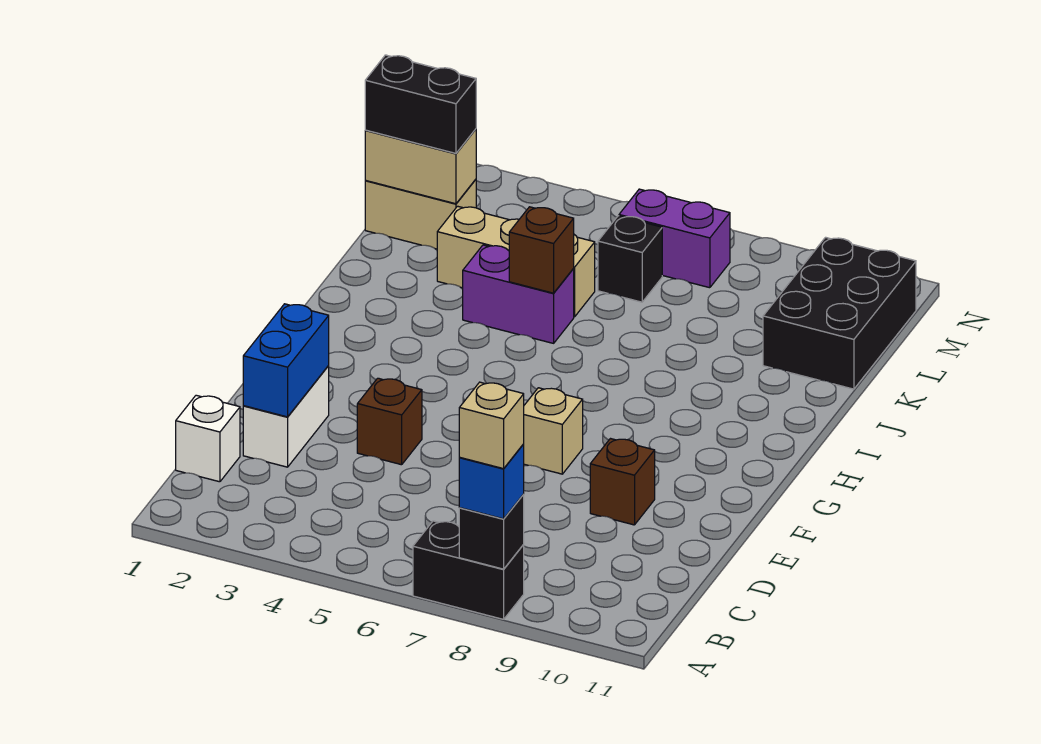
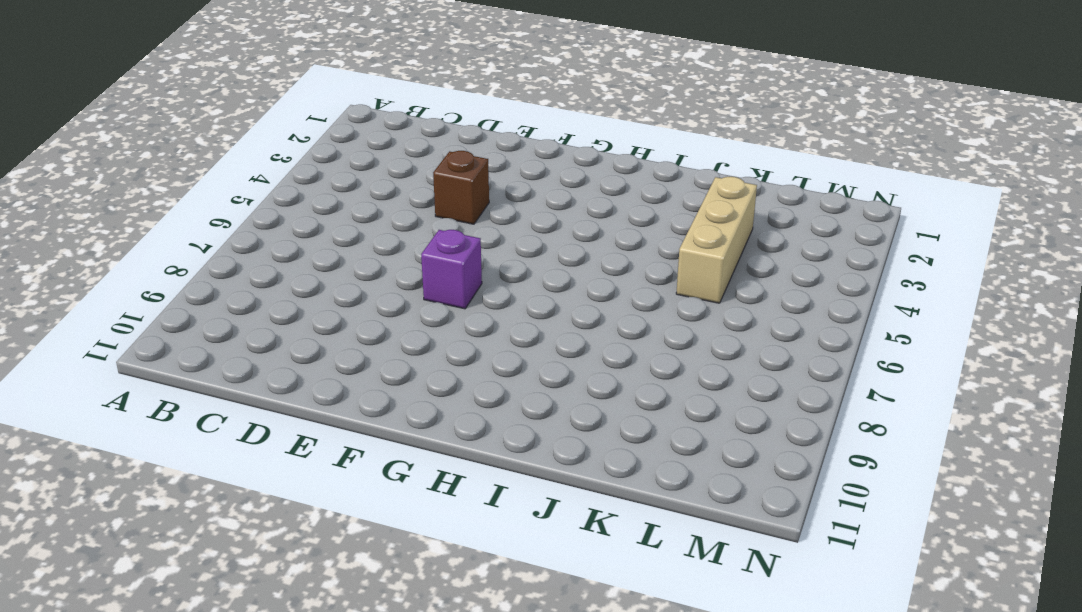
purple 1x1 brick [421,230,482,309] -> tan 1x1 brick [524,388,583,474]
none -> black 1x2 brick [413,521,524,619]
none -> white 1x1 brick [176,395,240,482]
none -> white 1x2 brick [243,365,329,467]

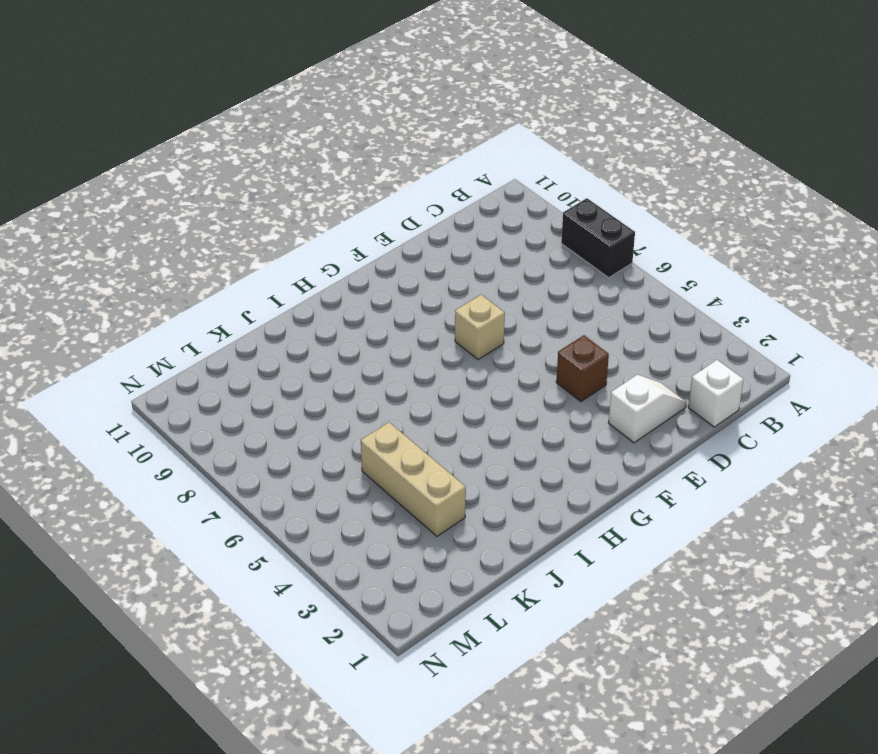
white 1x2 slope [609,375,686,443] -> white 1x2 brick [243,365,329,467]
none -> brown 1x1 brick [590,439,655,525]
none -> purple 1x2 brick [463,245,574,343]
none -> black 2x3 brick [763,237,916,389]

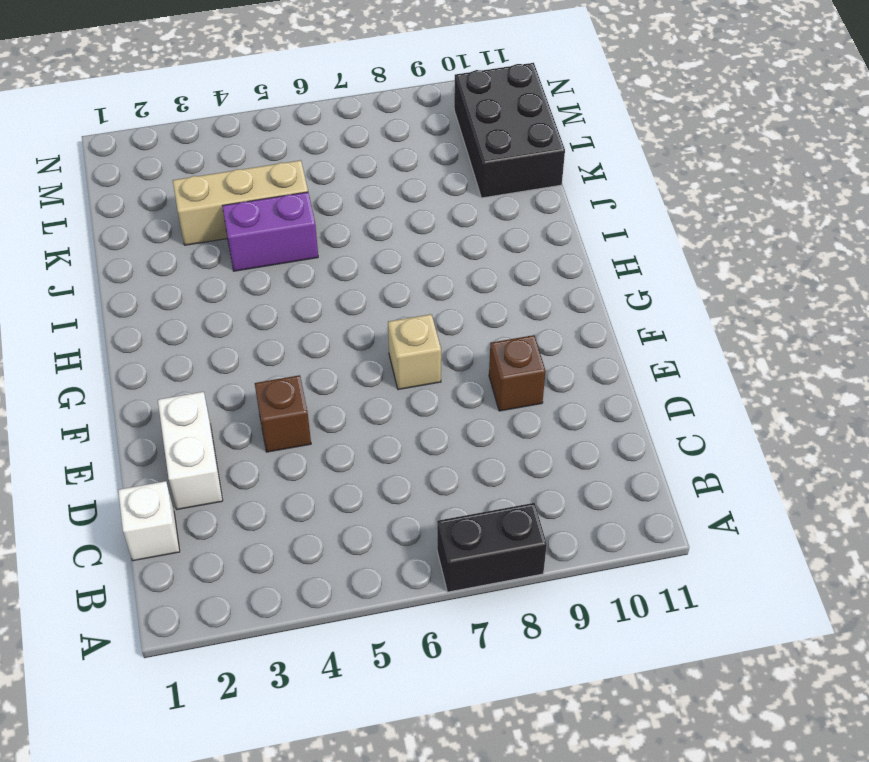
none -> tan 1x2 brick [365,179,476,249]
none -> black 1x1 brick [598,216,662,302]
none -> purple 1x2 brick [619,189,730,288]

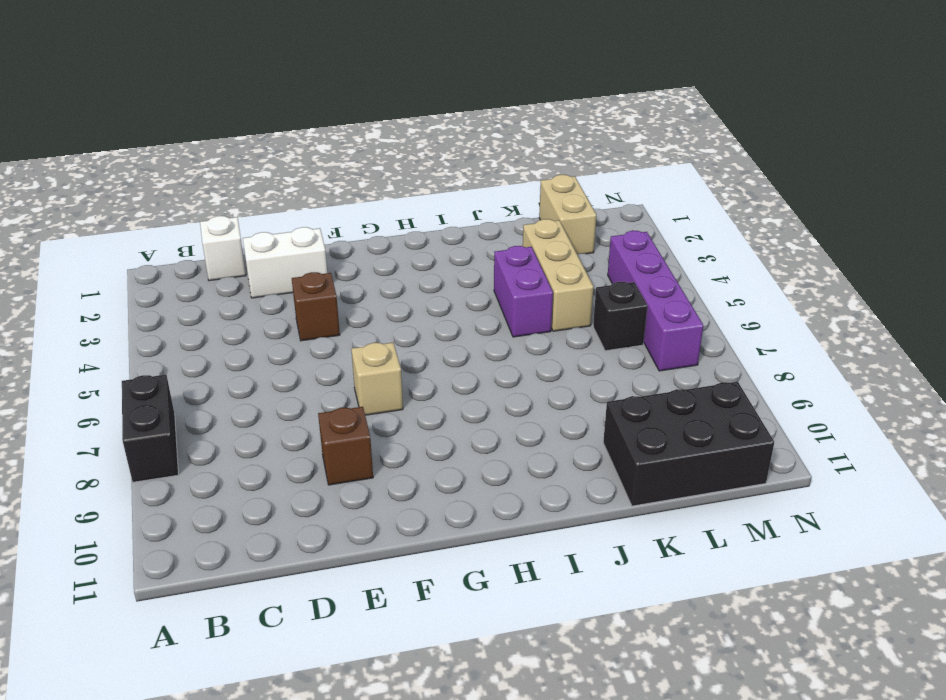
purple 1x4 brick [608,231,703,371] -> purple 1x2 brick [619,189,730,288]
none -> black 1x1 brick [459,494,524,569]
none -> blue 1x2 brick [243,304,329,417]
none -> brown 1x1 brick [509,207,574,293]

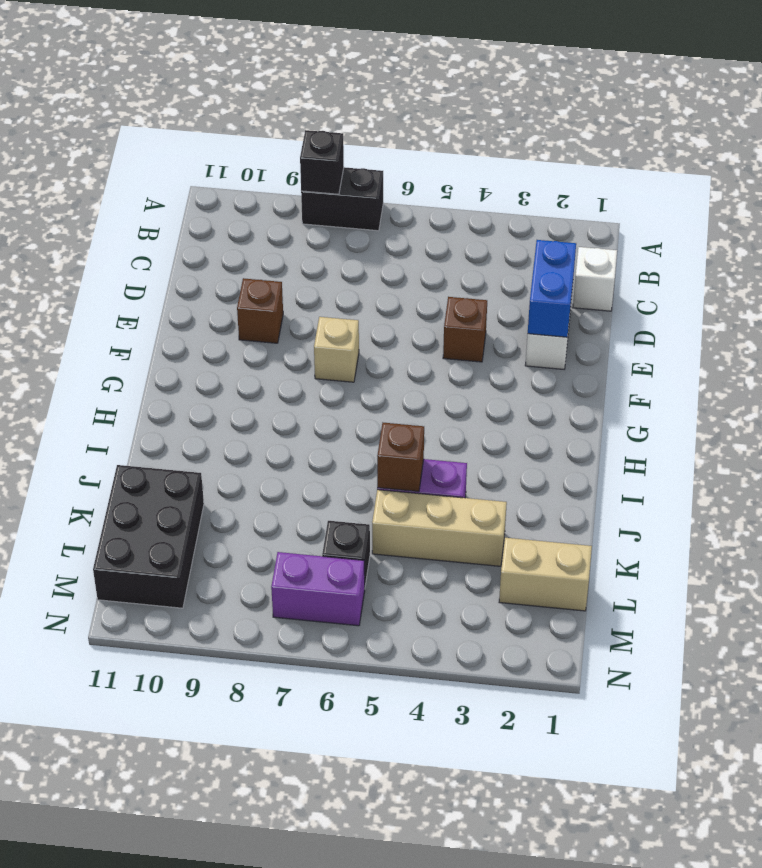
none -> tan 1x2 brick [365,129,476,204]
none -> blue 1x1 brick [459,444,524,519]
none -> black 1x2 brick [365,55,476,153]

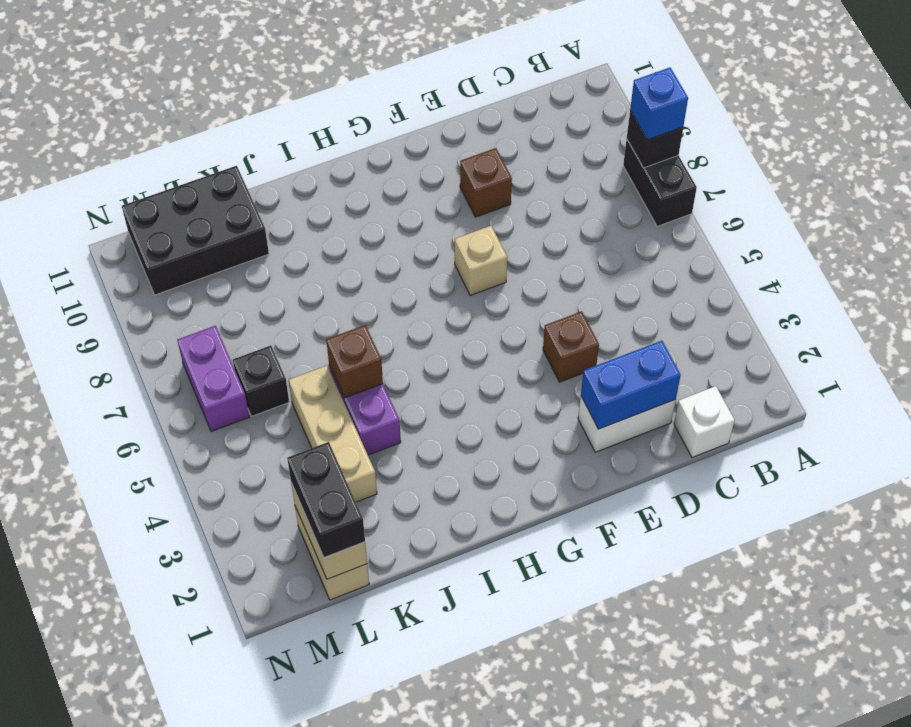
none -> tan 1x1 brick [459,382,524,469]

